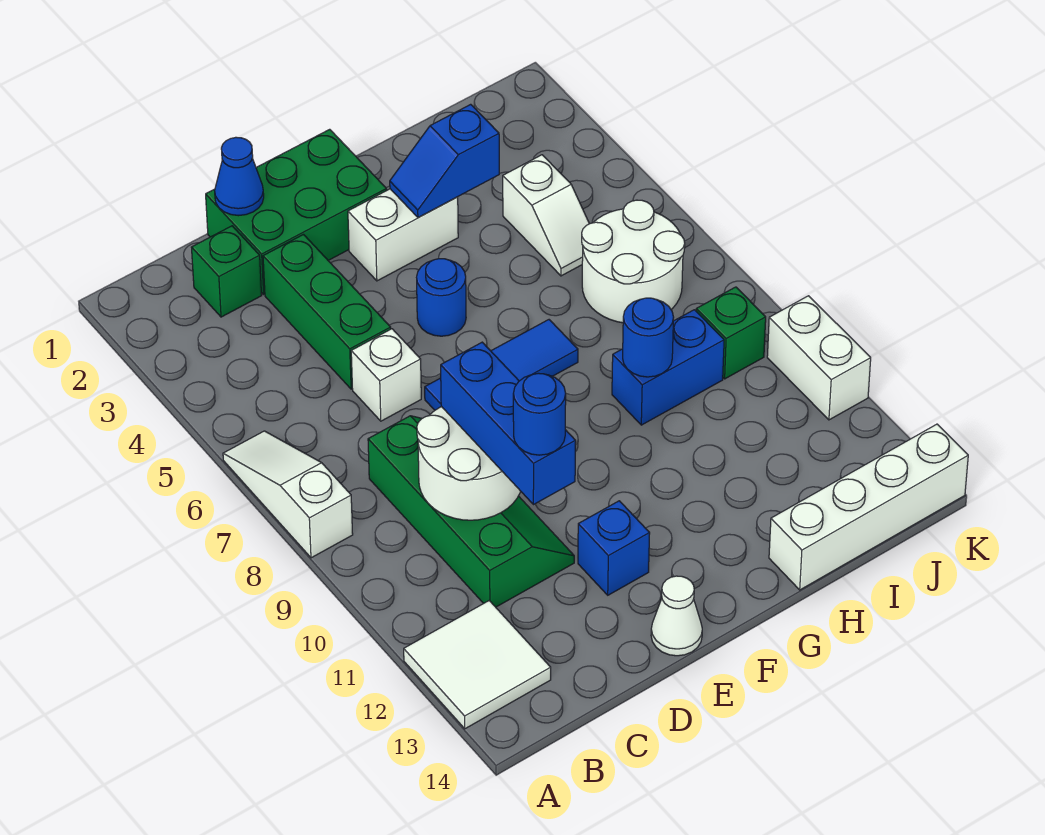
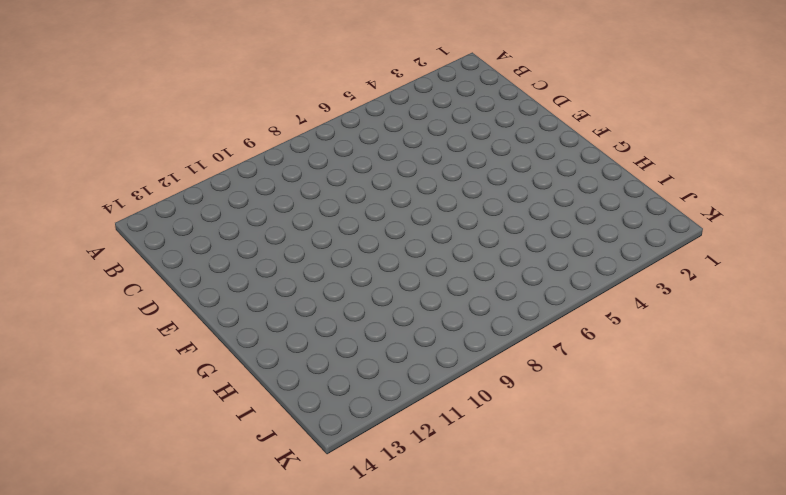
none -> white 1x3 slope [223,431,353,558]
none -> white 2x2 tile [404,601,551,729]
none -> green 1x1 brick [191,226,262,317]

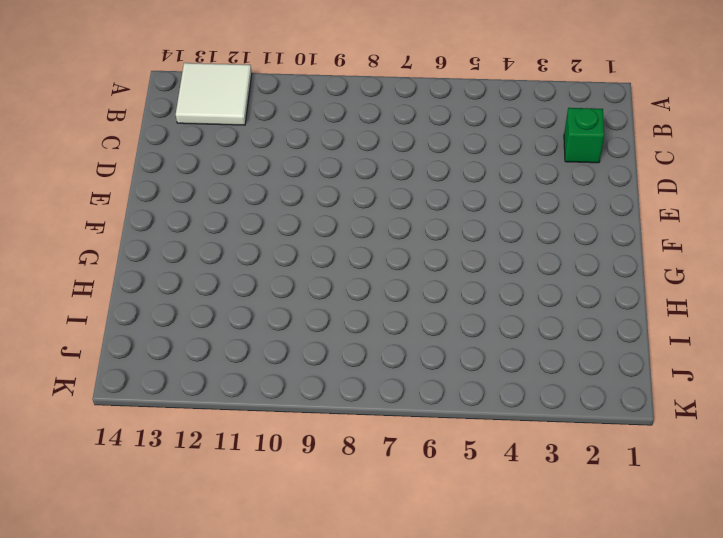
none -> white 1x3 slope [223,431,353,558]
none -> green 2x4 slope [368,416,574,607]
none -> green 2x3 brick [206,129,387,294]

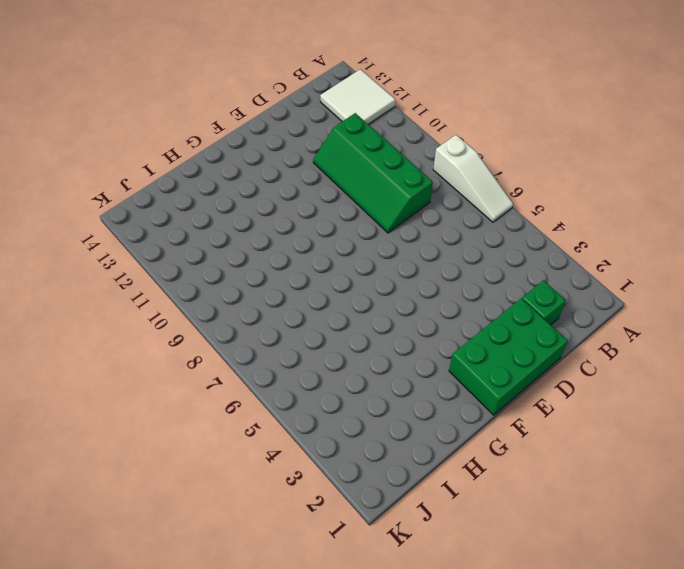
none -> green 1x3 brick [263,235,391,389]
none -> white 1x1 brick [351,329,421,421]
none -> blue 1x3 tile [425,320,578,410]

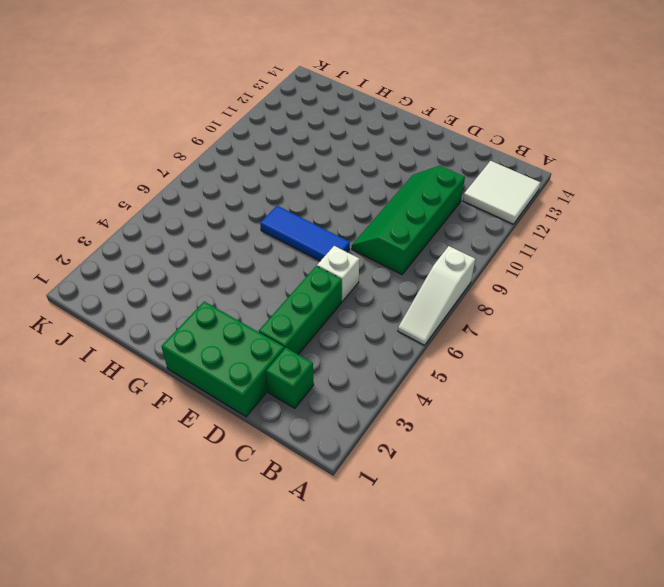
none -> blue 1x1 brick [578,501,650,595]
none -> white 1x1 cone [651,576,702,656]
none -> white 1x2 brick [348,189,458,281]

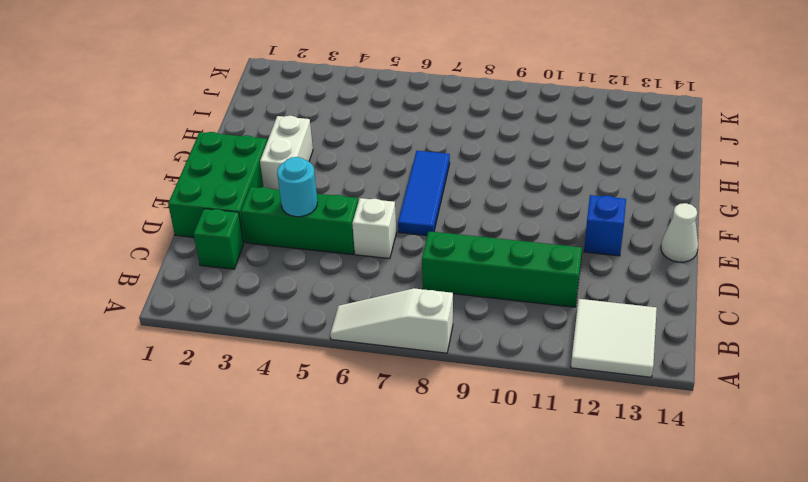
cyan 1x1 round brick [277,157,317,217] -> none
none -> blue 1x1 round brick [417,259,466,336]
none -> blue 1x2 brick [612,310,724,425]
none -> white 1x4 brick [769,424,968,590]

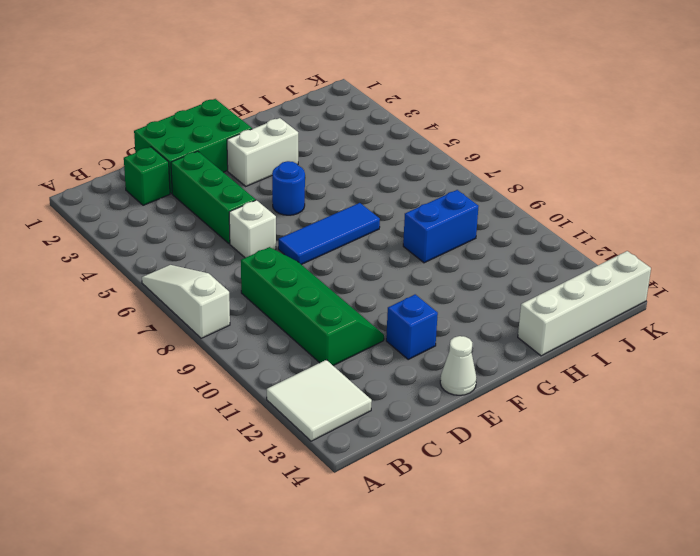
none -> white 1x2 slope [503,155,589,276]
none -> white 2x2 round brick [582,200,685,323]
none -> green 1x1 brick [696,287,766,379]

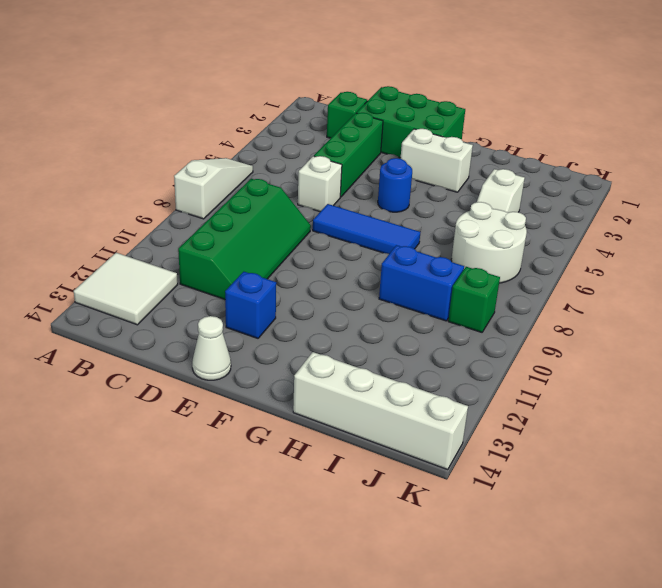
none -> white 1x2 brick [767,296,871,420]
none -> white 2x2 round brick [417,407,521,520]
none -> blue 1x1 cone [215,137,264,216]

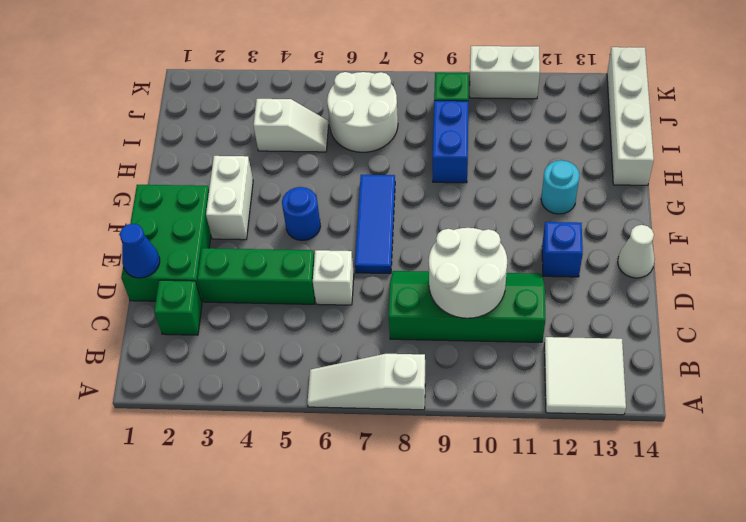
cyan 1x1 round brick [541,160,580,214] -> none
none -> blue 1x2 slope [390,104,499,217]
none -> blue 1x1 round brick [623,298,674,377]
none -> blue 1x3 brick [441,342,576,505]

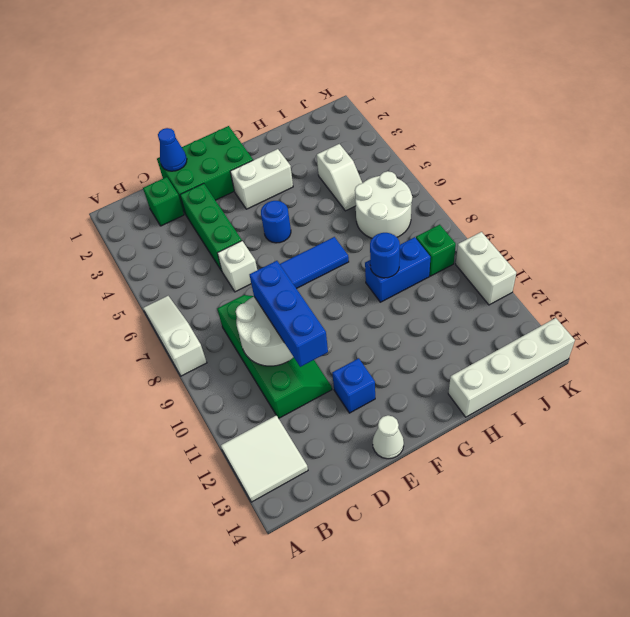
none -> blue 1x2 slope [390,104,499,217]
none -> blue 1x1 round brick [513,373,566,455]

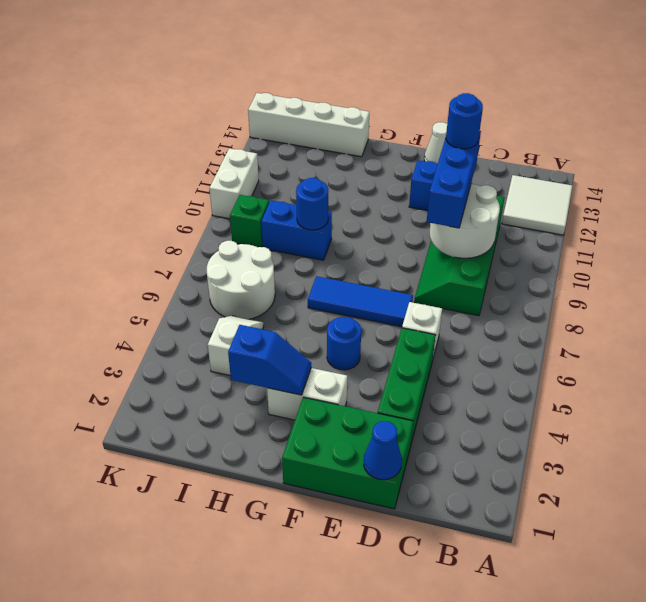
none -> white 1x3 slope [223,431,353,558]
none -> green 1x1 brick [191,226,262,317]

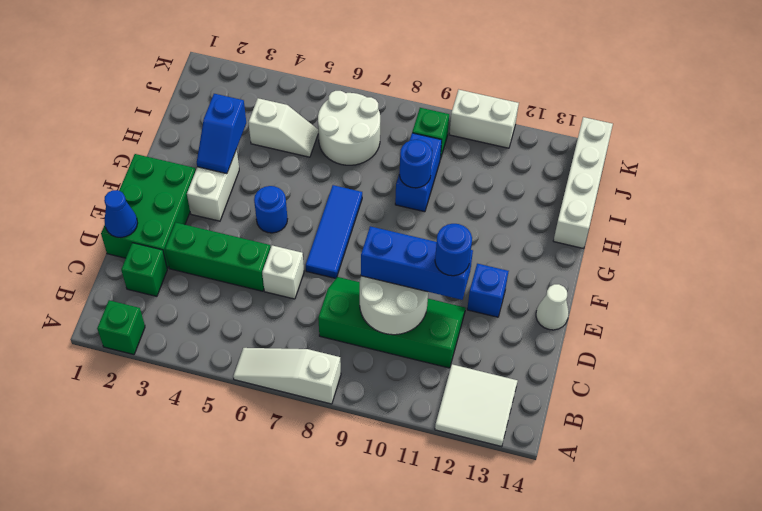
green 1x1 brick [97,300,145,355] -> none

